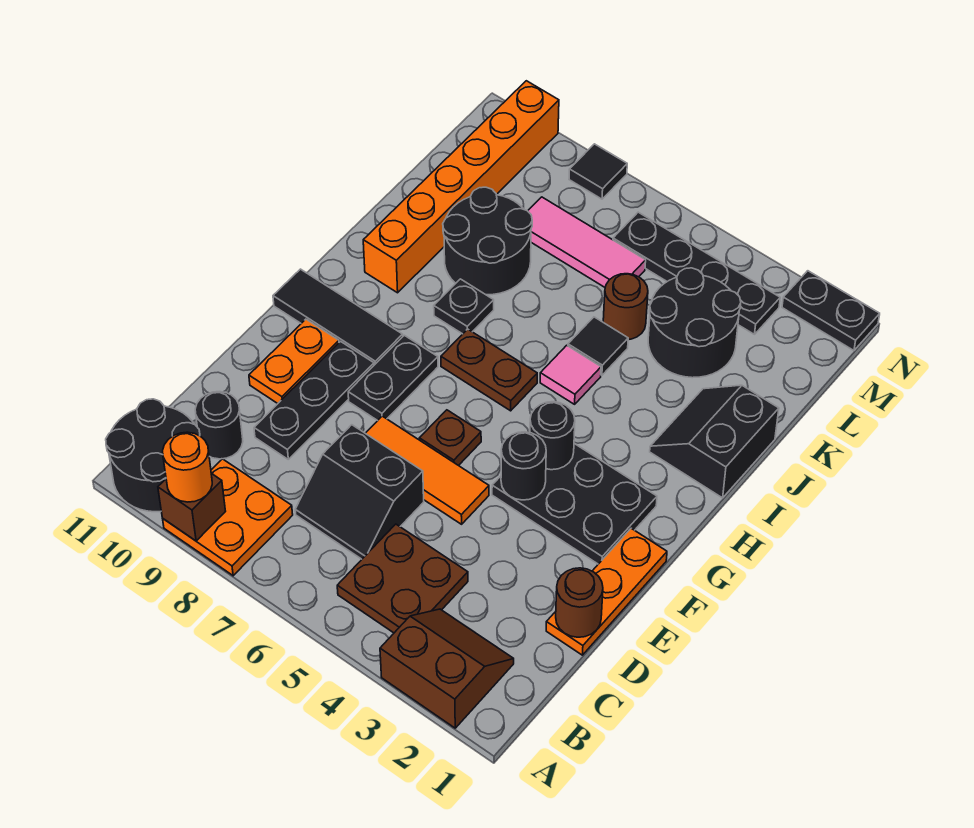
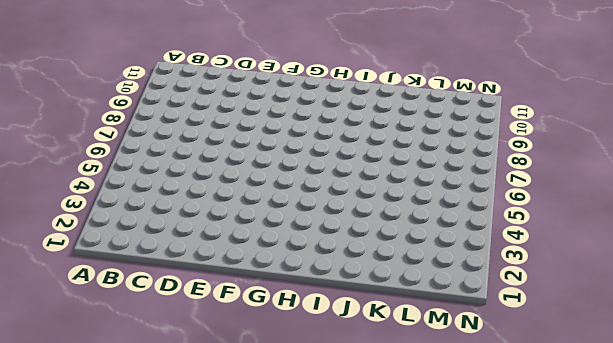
none -> brown 2x2 slope [380,609,514,728]
none -> orange 2x2 plate [163,459,293,576]
none -> black 2x2 round brick [106,399,200,512]
none -> brown 2x2 plate [337,524,468,633]

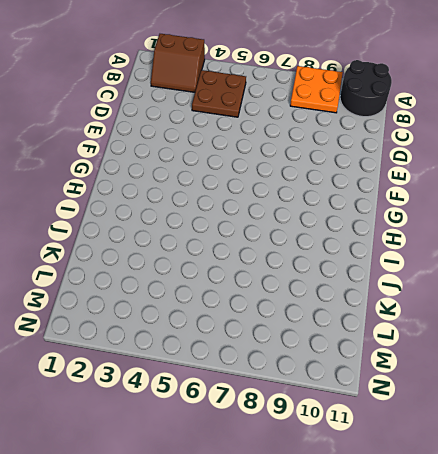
none -> black 2x2 slope [295,425,424,559]
none -> black 1x1 round brick [195,392,243,459]
none -> orange 1x3 plate [546,528,667,655]
none -> black 1x3 plate [254,341,374,459]

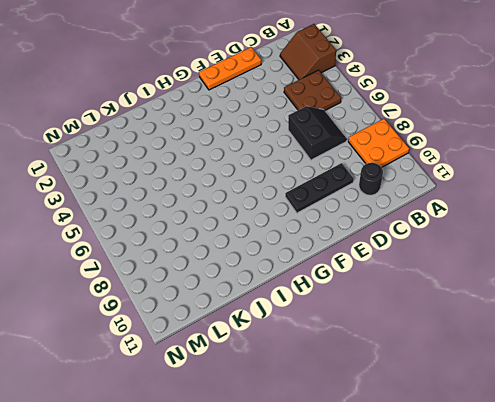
none -> black 2x2 round brick [106,399,200,512]
none -> orange 1x3 tile [365,416,489,524]
none -> orange 1x2 plate [249,319,339,403]
none -> black 2x3 plate [492,444,657,564]

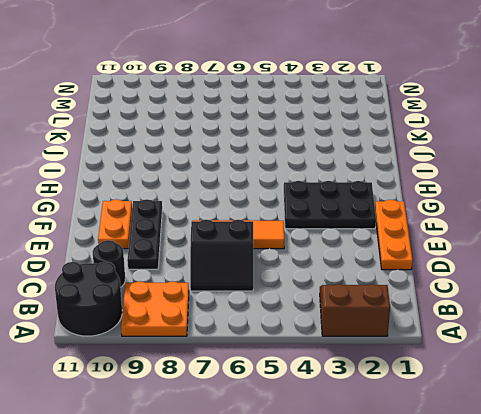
none -> brown 2x2 plate [337,524,468,633]
none -> brown 1x1 plate [419,410,481,466]
none -> black 1x2 plate [348,335,438,421]
none -> black 1x3 tile [273,269,403,365]

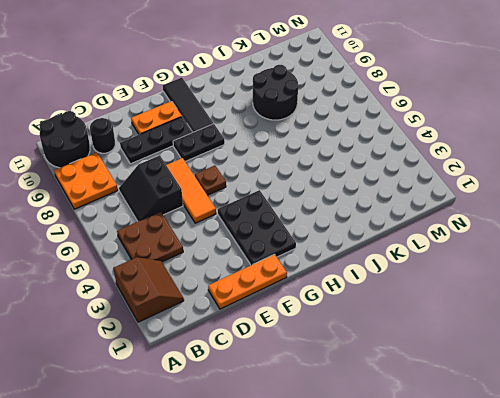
none -> brown 1x2 plate [441,329,537,411]
none -> black 2x2 slope [650,385,779,498]
none -> pink 1x1 tile [540,345,601,404]
none -> black 1x1 plate [434,279,494,334]

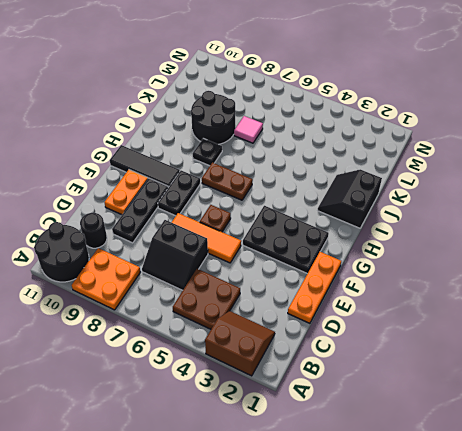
pink 1x1 tile [234,116,263,143] -> pink 1x1 tile moved to [540,345,601,404]
none -> orange 1x6 brick [363,81,559,293]
none -> black 1x1 tile [568,317,628,375]
none -> black 2x2 round brick [648,268,741,378]
none -> brown 1x1 round brick [603,274,648,340]

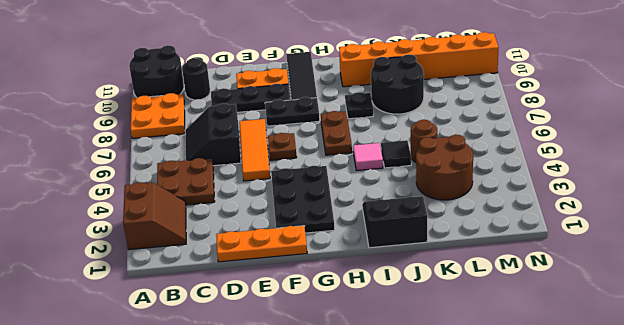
brown 2x2 round brick [416,135,473,200] -> black 2x2 round brick [648,268,741,378]
none -> pink 1x3 tile [528,197,646,287]
none -> black 1x4 plate [613,212,780,334]
none -> black 1x2 plate [782,271,880,350]
none -> black 1x1 tile [569,144,627,199]

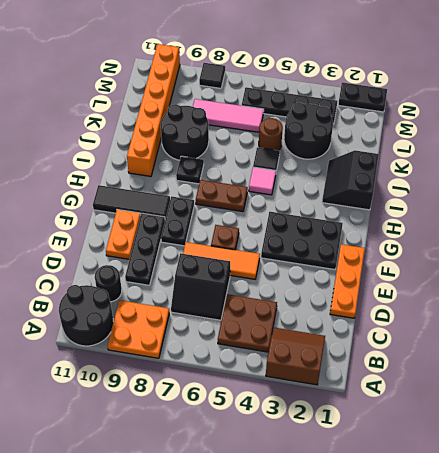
none -> brown 1x1 brick [158,473,226,541]
none -> brown 1x1 round brick [556,568,603,637]
none -> black 1x1 round brick [501,432,546,500]
none -> black 1x1 round brick [530,402,575,470]

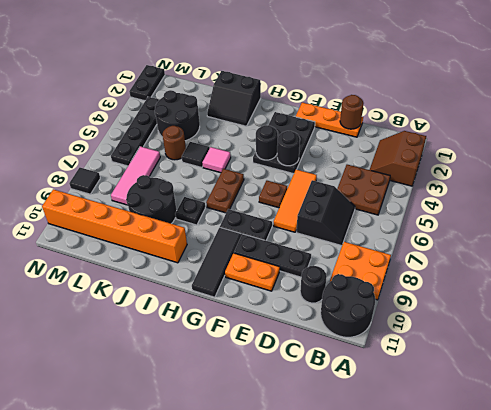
none -> brown 1x1 brick [158,473,226,541]
none -> orange 1x1 round brick [163,432,212,502]

